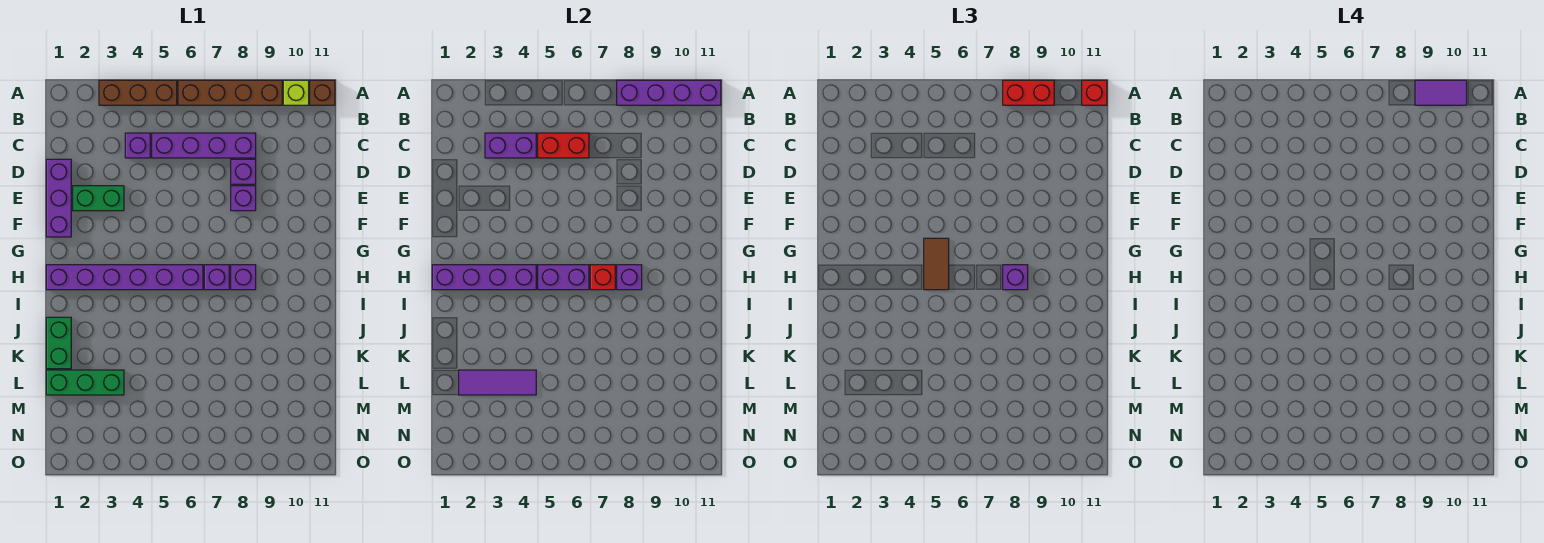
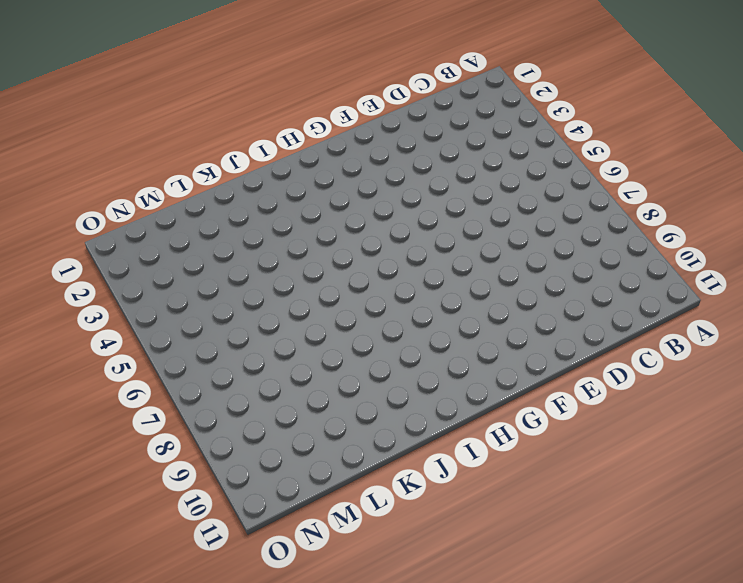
none -> brown 1x3 brick [99,80,177,105]
none -> brown 1x4 brick [178,80,282,105]
none -> lime 1x1 brick [283,80,309,105]

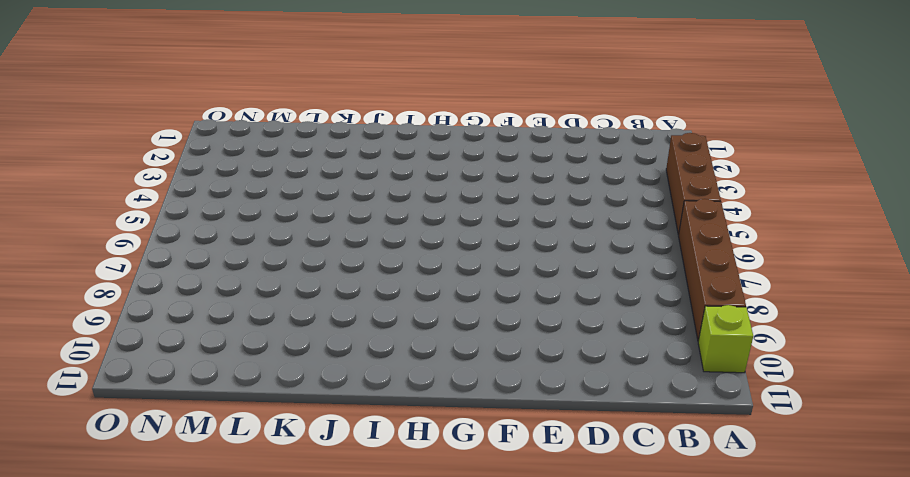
none -> brown 1x1 brick [310,80,335,105]
none -> purple 1x1 brick [125,133,150,158]
none -> purple 1x4 brick [152,133,256,158]

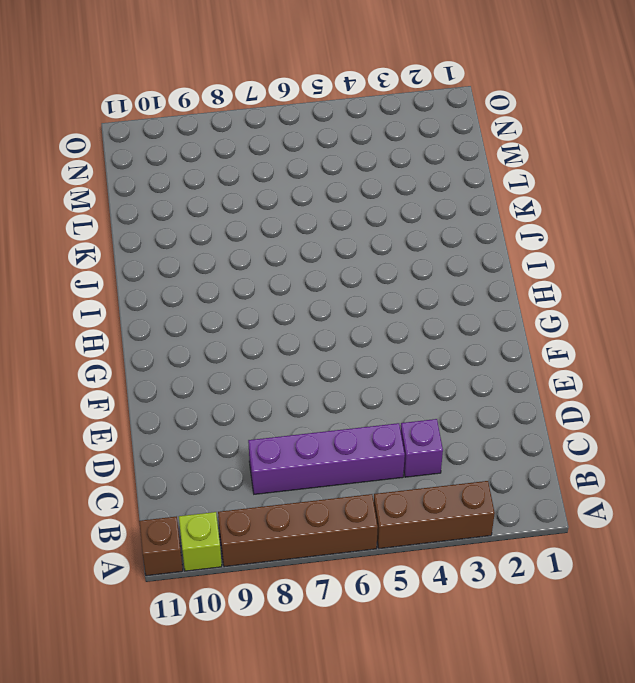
none -> purple 1x3 brick [46,159,71,237]
none -> purple 1x1 brick [231,159,256,184]
none -> green 1x2 brick [73,186,124,211]

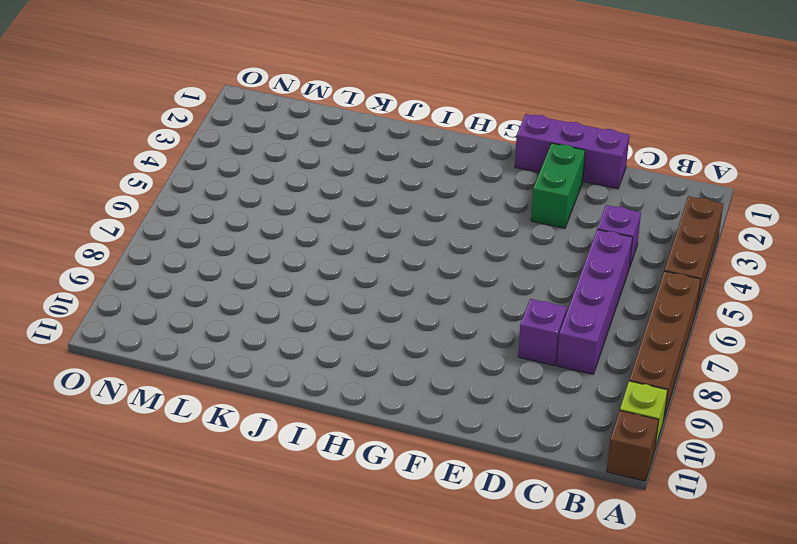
none -> purple 1x1 brick [231,186,256,211]
none -> purple 1x6 brick [46,265,203,290]
none -> purple 1x1 brick [204,265,229,290]

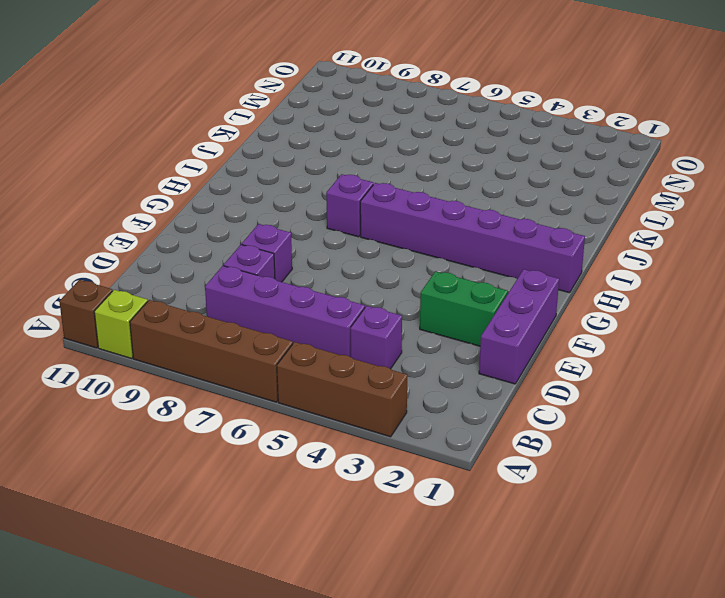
none -> purple 1x1 brick [231,265,256,290]
none -> green 1x2 brick [46,317,71,369]
none -> green 1x3 brick [46,370,124,395]

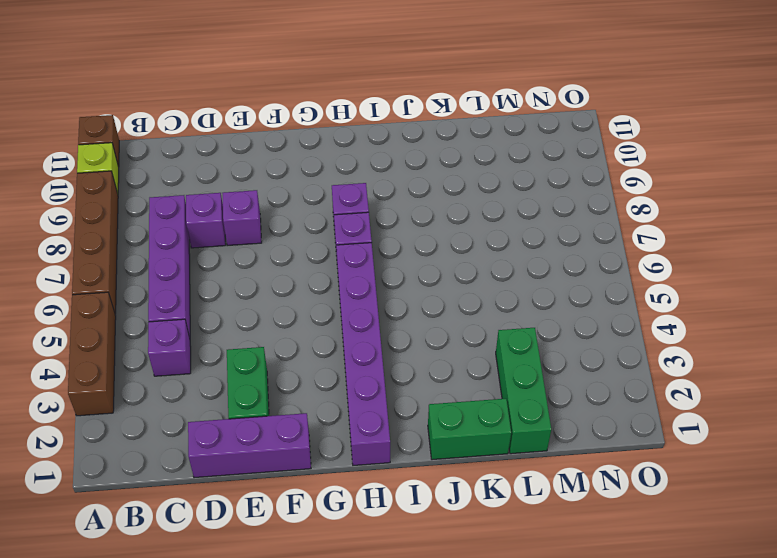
none -> purple 1x4 brick [617,80,721,105]
none -> purple 1x2 brick [485,133,536,158]
none -> red 1x2 brick [538,133,589,158]

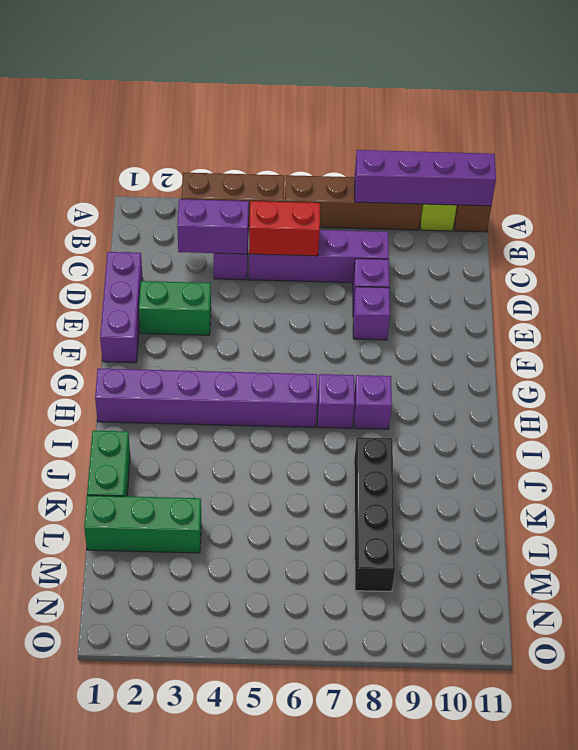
black 1x4 brick [354,437,395,592] -> none
none -> purple 1x4 brick [432,265,536,290]
none -> purple 1x2 brick [538,265,589,290]
none -> red 1x1 brick [590,265,615,290]

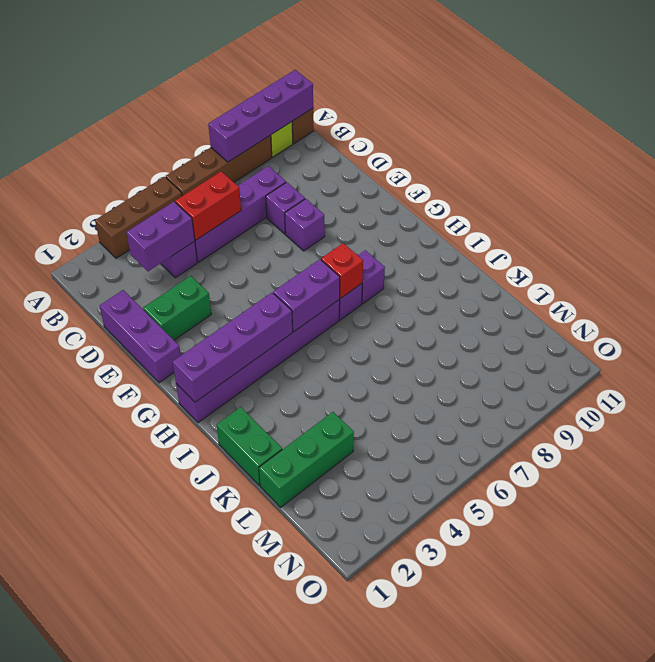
none -> purple 1x1 brick [617,265,642,290]
none -> purple 1x3 tile [459,370,536,395]
none -> red 1x2 brick [1003,80,1054,105]

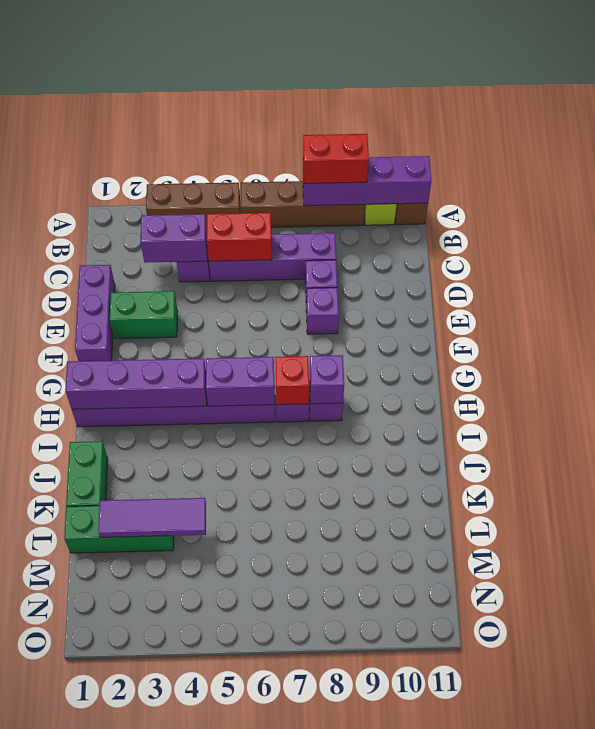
none -> red 1x1 brick [1082,80,1107,105]
none -> brown 1x2 tile [924,238,949,290]
none -> purple 1x1 brick [1003,265,1028,290]

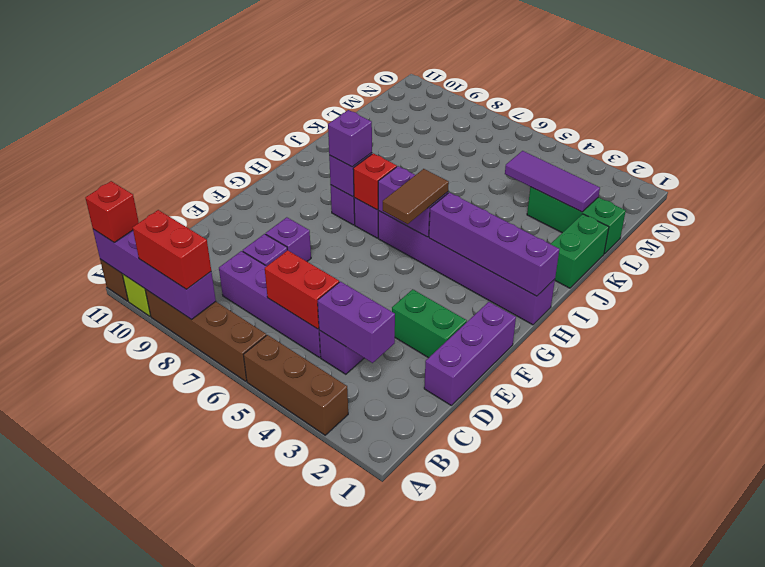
none -> purple 1x2 tile [1415,80,1467,105]

